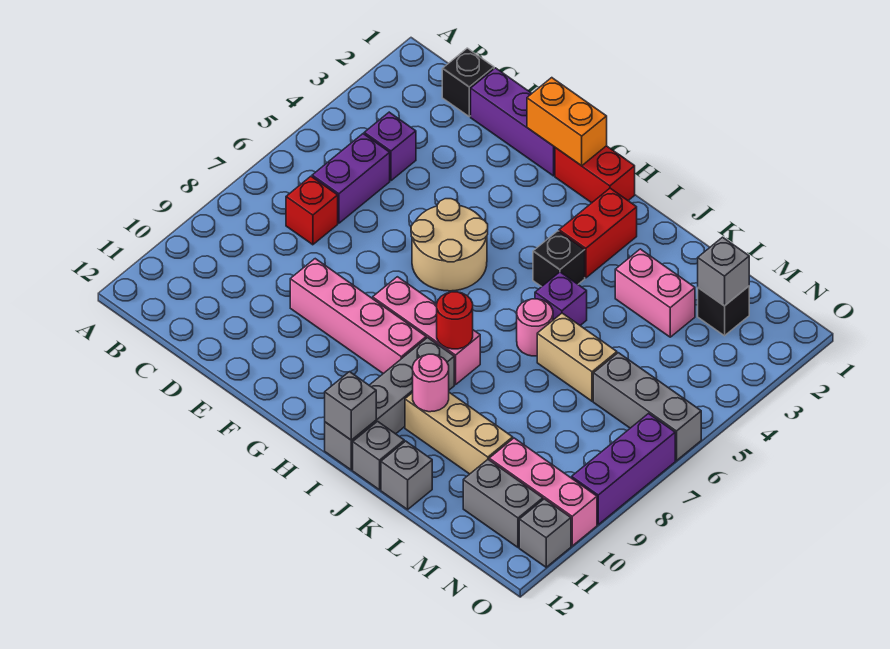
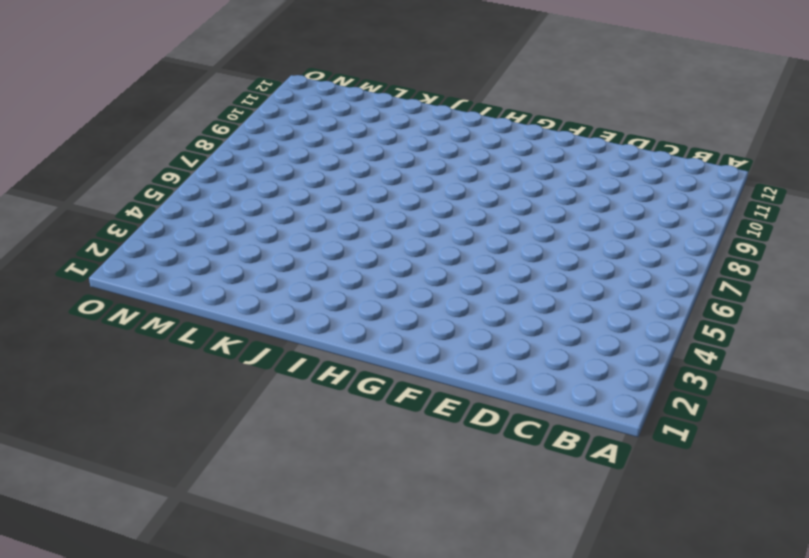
none -> black 1x1 brick [442,48,494,116]
none -> purple 1x1 brick [364,112,416,181]
none -> purple 1x2 brick [312,134,390,223]
none -> red 1x1 brick [286,176,338,245]

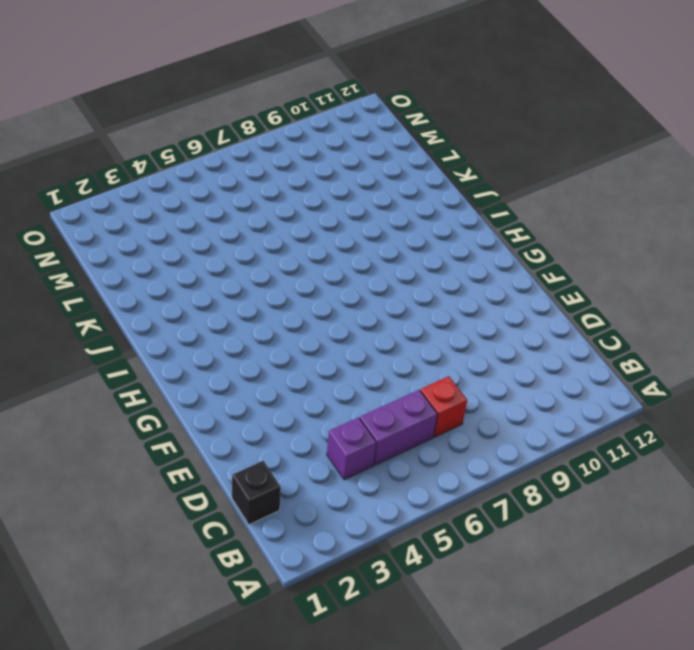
none -> purple 1x3 brick [471,68,555,176]
none -> pink 1x4 brick [290,259,426,374]
none -> tan 2x2 round brick [411,199,488,291]
none -> red 1x2 brick [555,146,635,203]

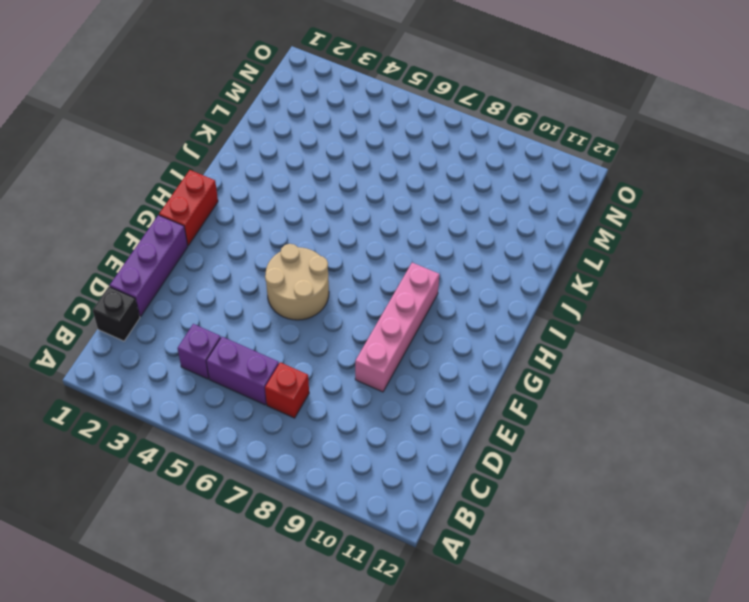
none -> pink 1x3 brick [373,277,480,385]
none -> red 1x2 brick [559,188,637,278]
none -> black 1x1 brick [533,231,585,287]
none -> grey 1x4 brick [325,338,454,470]

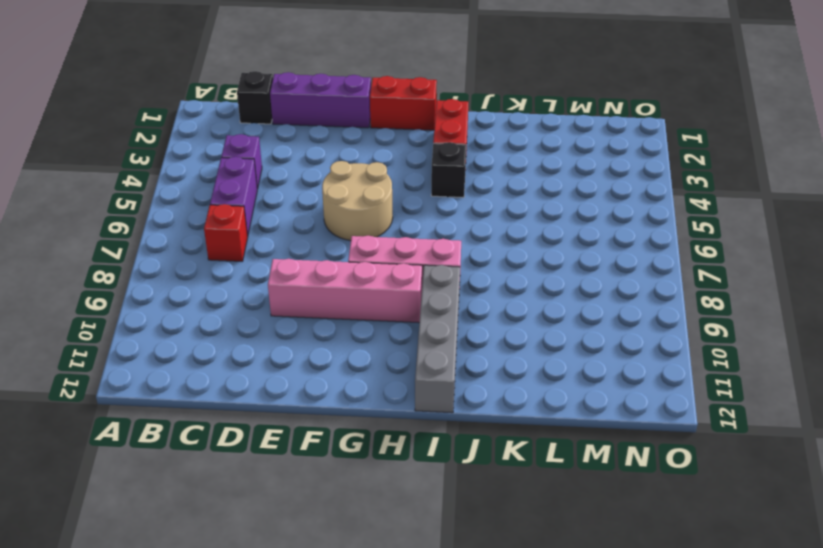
none -> purple 1x1 brick [535,272,587,325]
none -> pink 1x1 round brick [517,299,553,356]
none -> tan 1x3 brick [405,392,513,474]
none -> grey 1x1 brick [353,421,404,490]

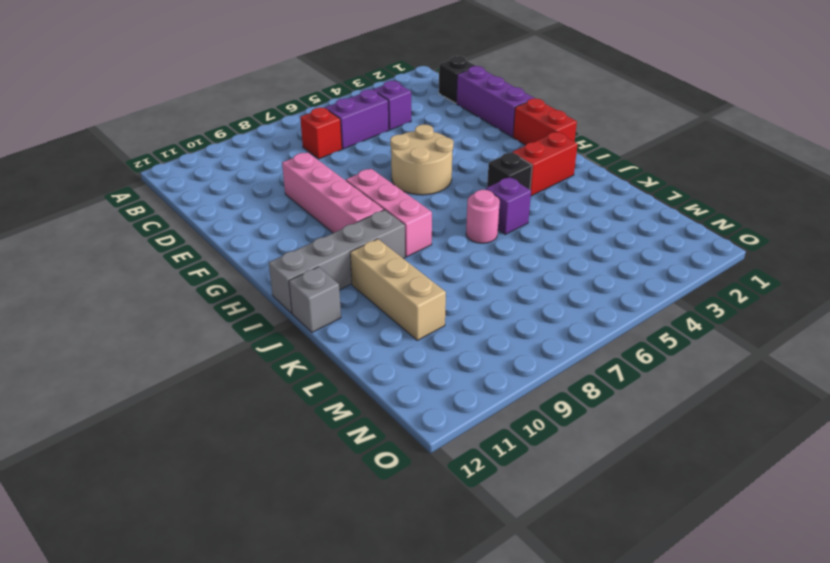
none -> pink 1x2 brick [615,249,695,337]
none -> tan 1x2 brick [537,313,617,401]
none -> grey 1x1 brick [381,441,432,509]
none -> black 1x1 brick [698,286,749,336]

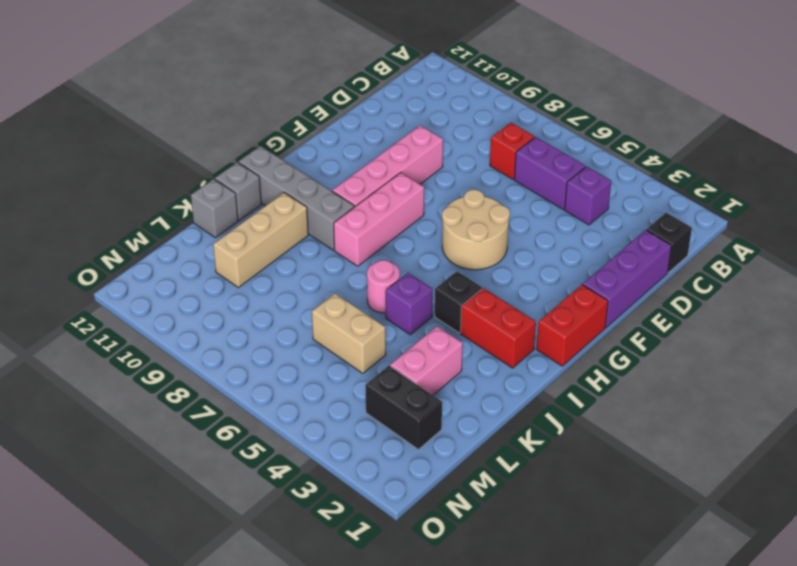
tan 1x2 brick [312,293,386,373] -> tan 1x2 brick turned to [537,313,617,401]
black 1x2 brick [365,366,442,449] -> black 1x1 brick [698,286,749,336]
none -> grey 1x3 brick [593,353,701,461]
none -> pink 1x3 brick [489,438,597,546]
none -> grey 1x2 brick [463,460,543,547]
none -> purple 1x3 brick [572,414,675,524]

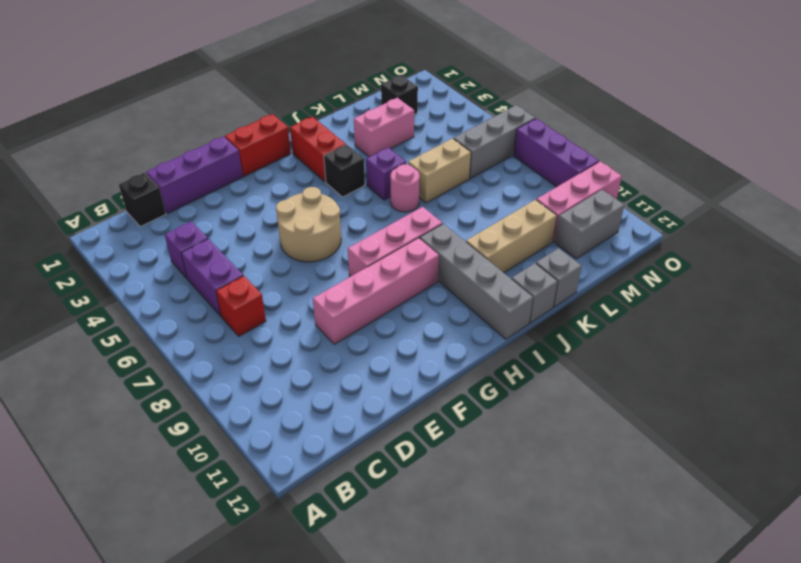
none -> grey 1x1 brick [519,499,571,567]
none -> orange 1x2 brick [527,78,607,166]
none -> red 1x1 round brick [437,292,473,349]
none -> grey 1x1 brick [325,372,376,440]

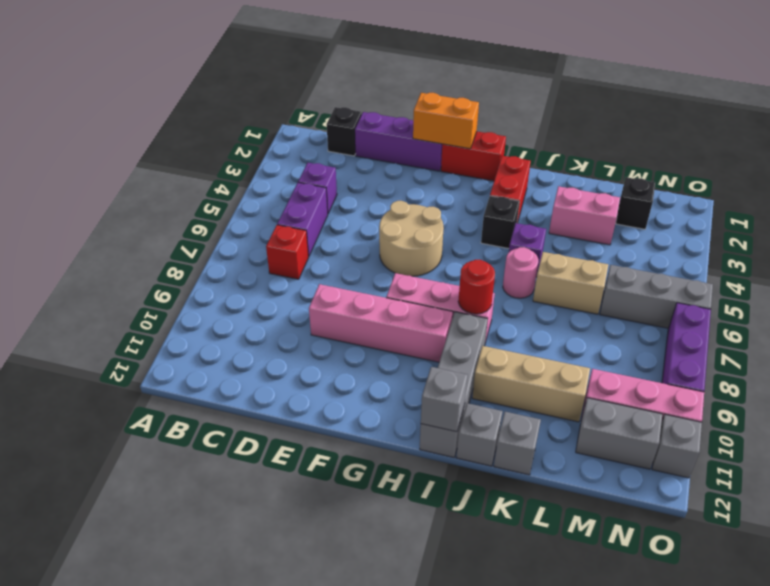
none -> pink 1x1 round brick [413,354,449,412]
none -> grey 1x1 brick [698,237,749,306]

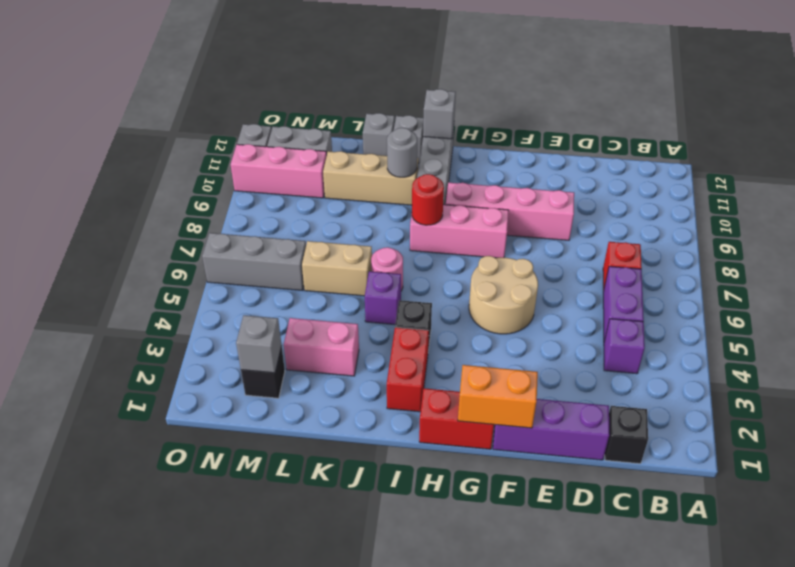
grey 1x1 round brick [387,128,417,177] -> pink 1x1 round brick [413,354,449,412]
none -> purple 1x3 brick [572,414,675,524]

